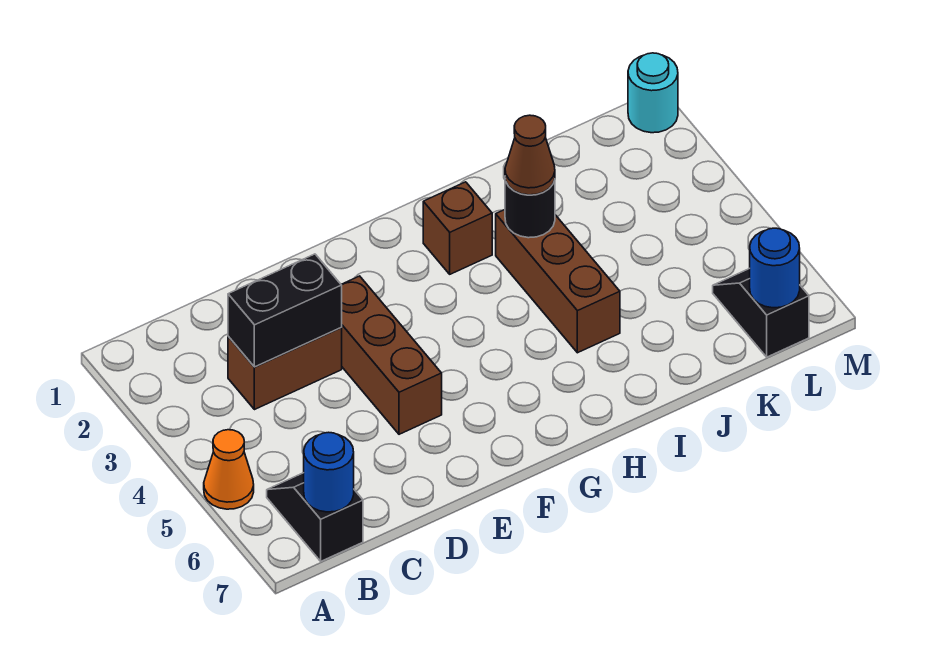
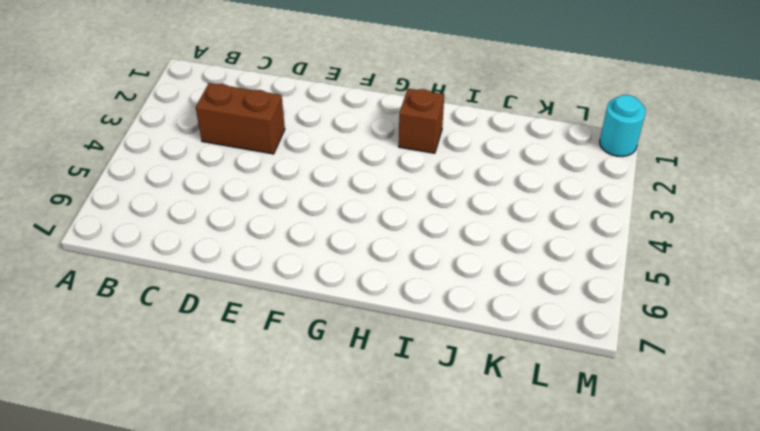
none -> orange 1x1 cone [204,430,254,509]
none -> black 1x2 slope [267,473,363,561]
none -> brown 1x3 brick [341,276,442,434]

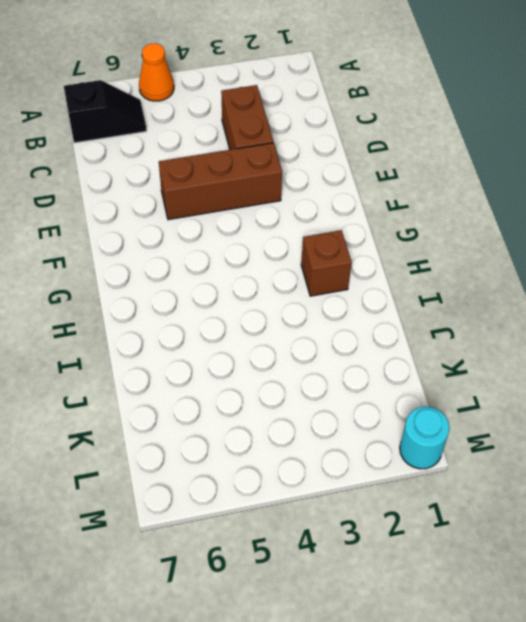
none -> brown 1x3 brick [496,210,620,353]
none -> black 1x2 slope [713,268,809,357]
none -> blue 1x1 round brick [304,432,354,512]

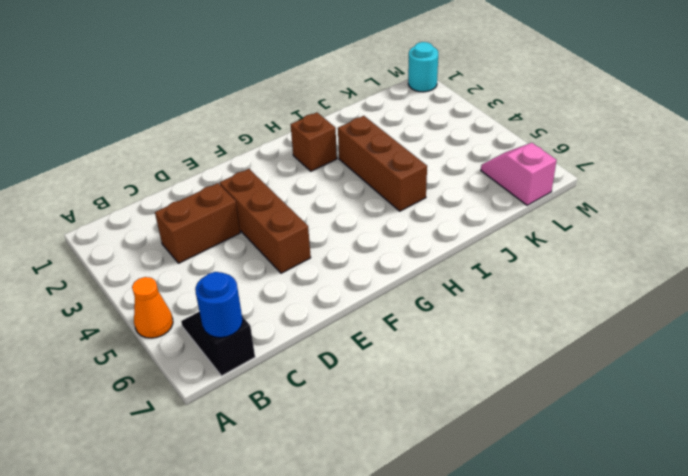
pink 1x2 slope [481,143,557,205] -> black 1x2 slope [713,268,809,357]
none -> black 1x2 brick [228,254,342,367]
none -> black 1x1 round brick [505,179,555,238]
none -> blue 1x1 round brick [750,228,800,308]

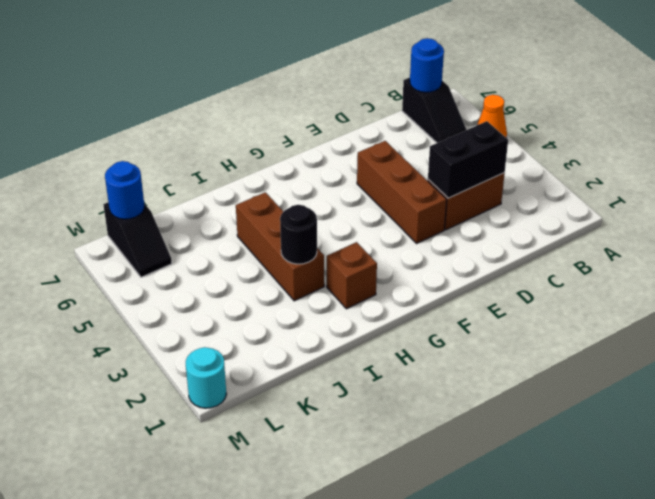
none -> brown 1x1 cone [505,115,555,195]

